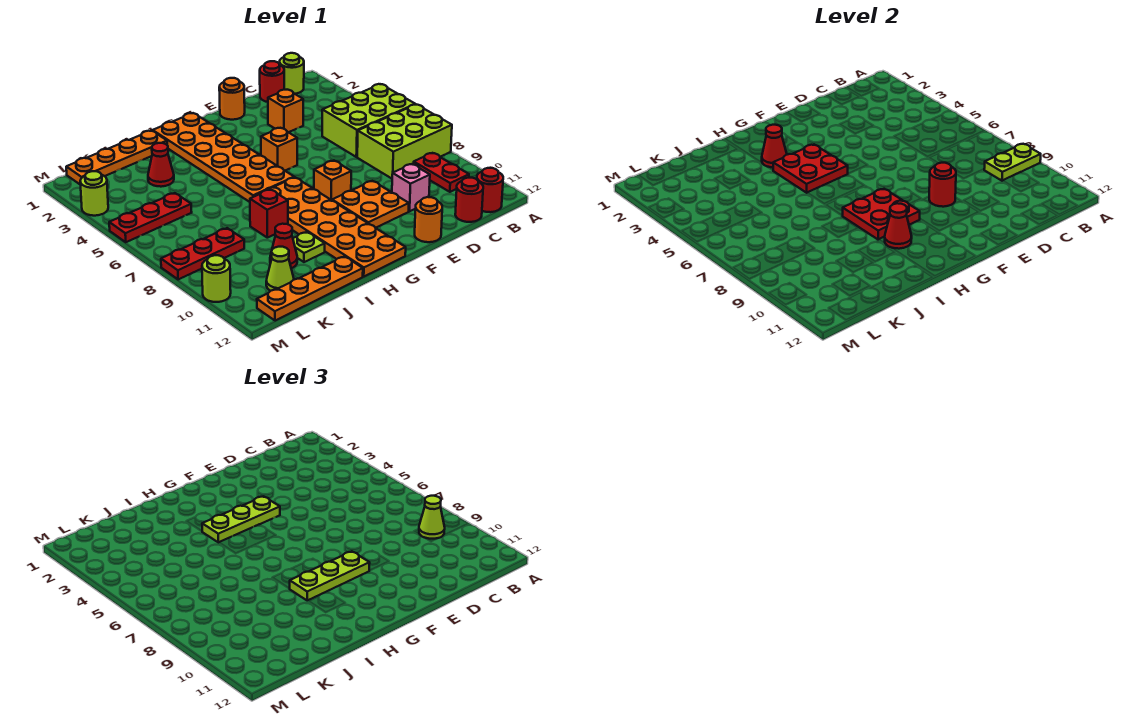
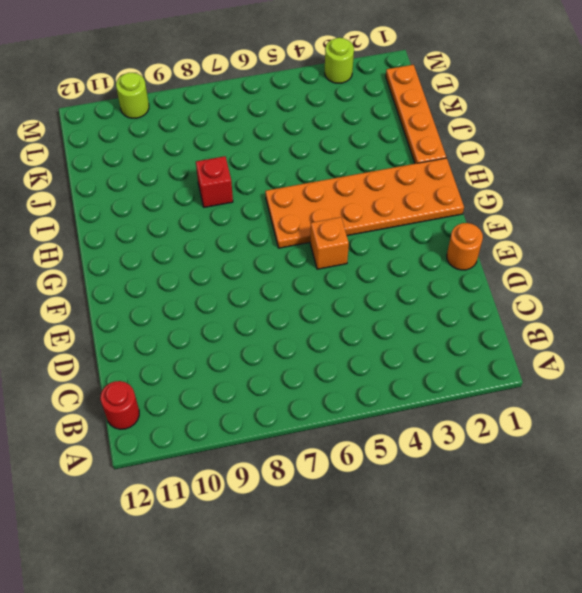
none -> lime 2x3 brick [322,84,415,157]
none -> lime 2x3 brick [357,105,452,179]
none -> lime 1x1 round brick [280,53,304,94]
none -> red 1x2 plate [414,153,469,192]

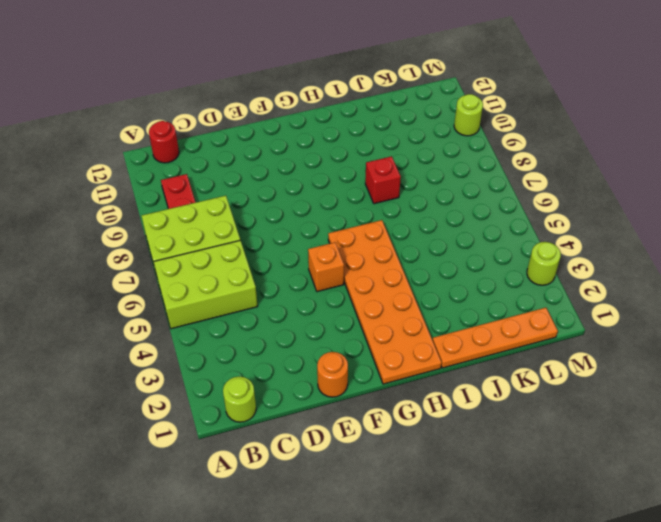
none -> red 1x1 round brick [260,61,284,102]
none -> red 1x1 round brick [455,178,483,222]
none -> orange 1x1 brick [268,90,303,132]
none -> pink 1x1 brick [392,164,430,211]

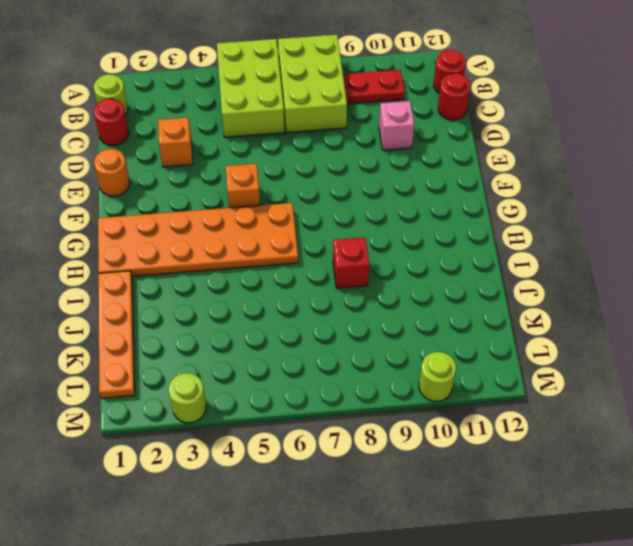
none -> orange 2x2 plate [332,181,409,228]
none -> orange 1x1 round brick [415,197,442,242]
none -> orange 1x1 brick [314,160,351,200]
none -> orange 2x6 plate [255,177,406,276]

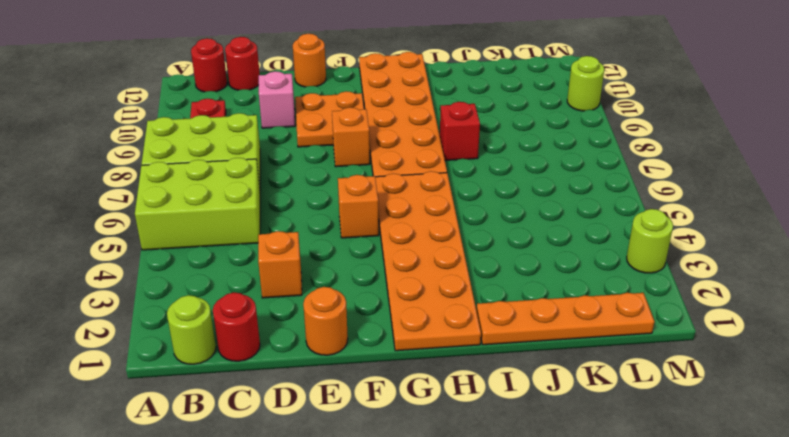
none -> lime 1x1 plate [293,232,325,262]
none -> orange 1x4 plate [257,256,363,321]
none -> red 1x1 cone [148,143,174,187]
none -> red 1x1 cone [270,224,297,268]

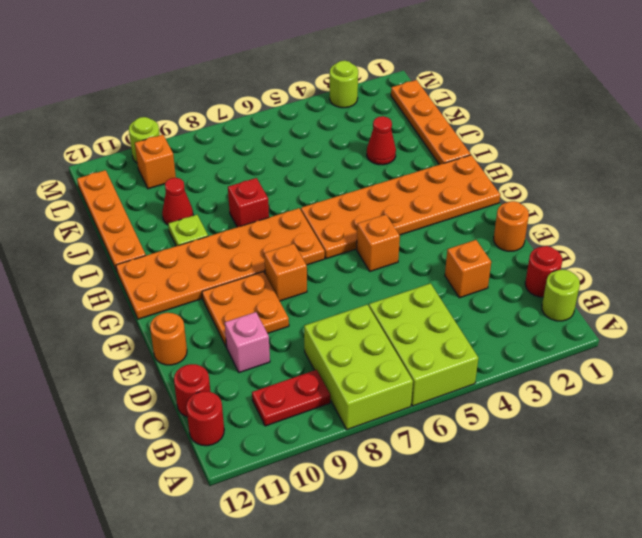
orange 1x1 brick [135,135,176,189] -> none
none -> red 1x3 plate [109,193,192,242]
none -> red 1x3 plate [161,228,244,280]
none -> lime 1x1 cone [266,247,294,291]
none -> lime 1x2 plate [984,144,1041,181]

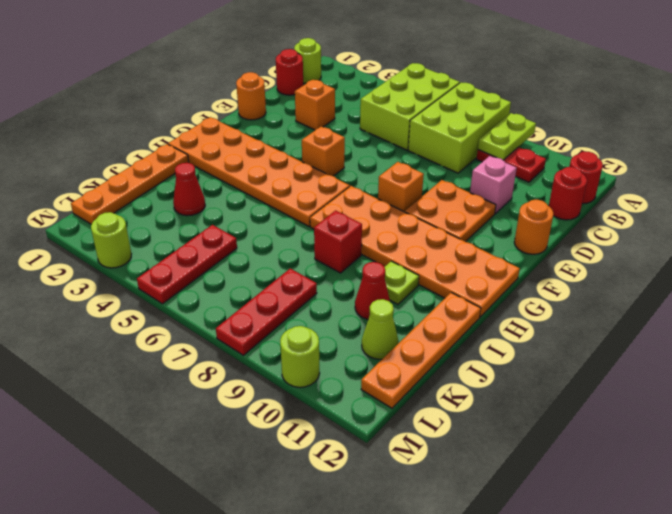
none -> red 1x1 round brick [929,163,956,207]
none -> red 2x2 plate [773,145,848,193]
none -> red 2x2 plate [843,189,920,240]
none -> red 1x1 cone [762,125,787,167]

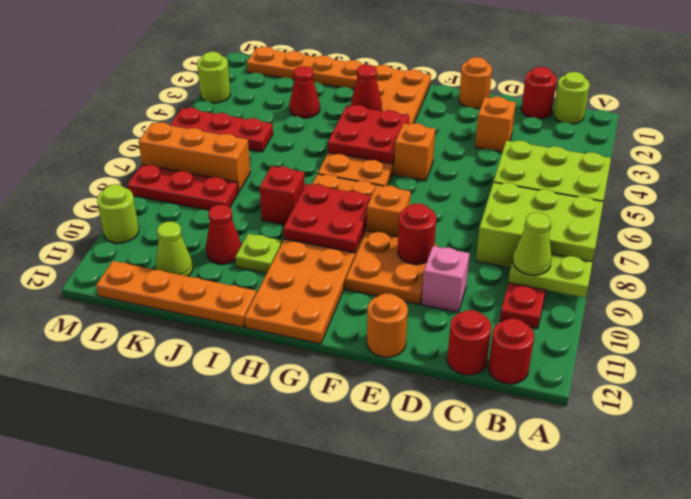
orange 1x3 brick [139,122,250,192] -> none
none -> red 1x1 cone [885,203,912,249]
none -> lime 1x3 plate [202,496,280,542]
none -> lime 1x3 plate [290,551,370,601]

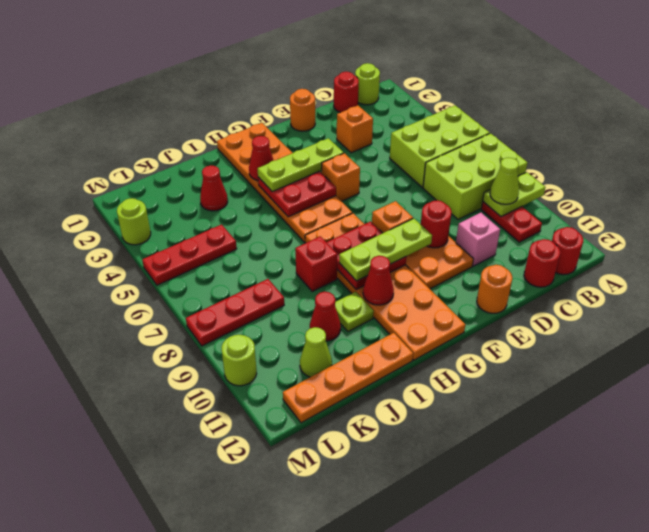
none -> orange 1x4 plate [66,131,167,184]

